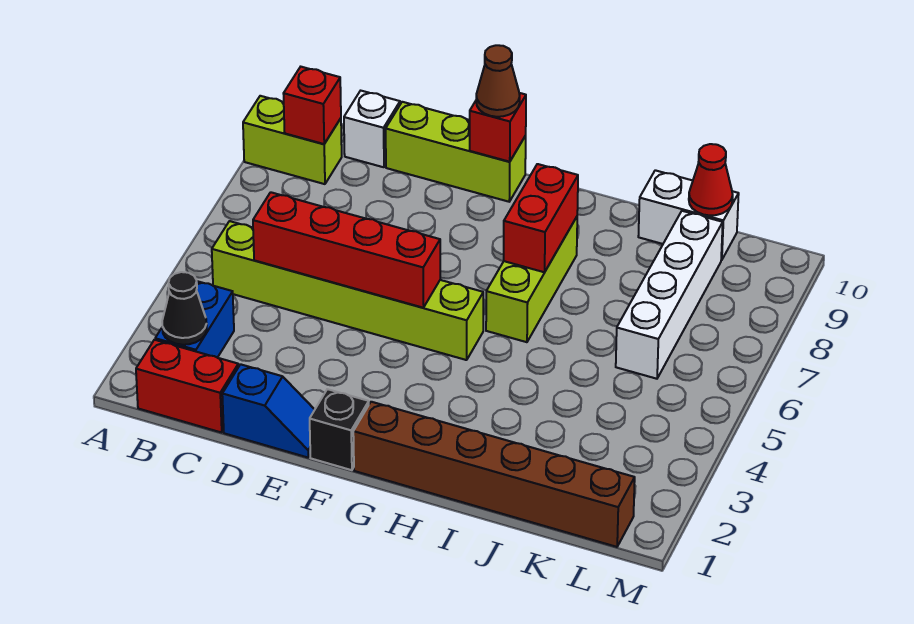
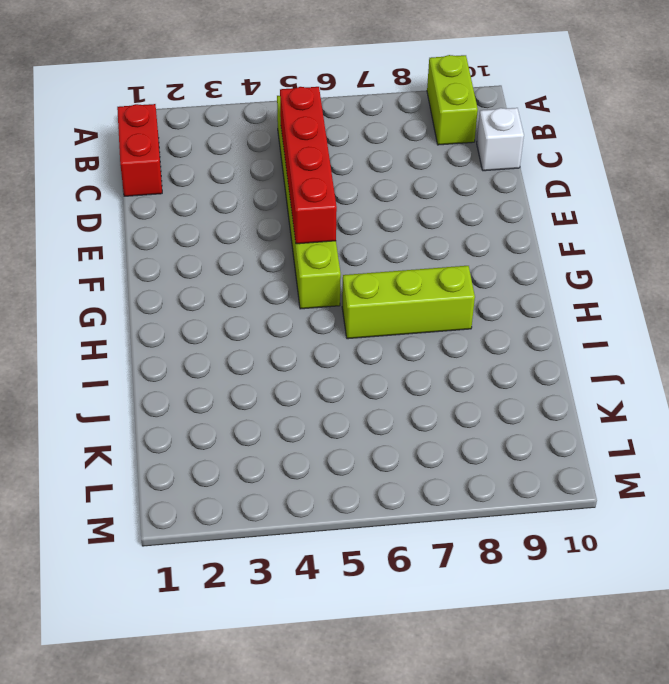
none -> blue 1x2 brick [155,281,234,358]
none -> blue 1x2 slope [222,364,315,457]
none -> lime 1x3 brick [386,102,526,202]

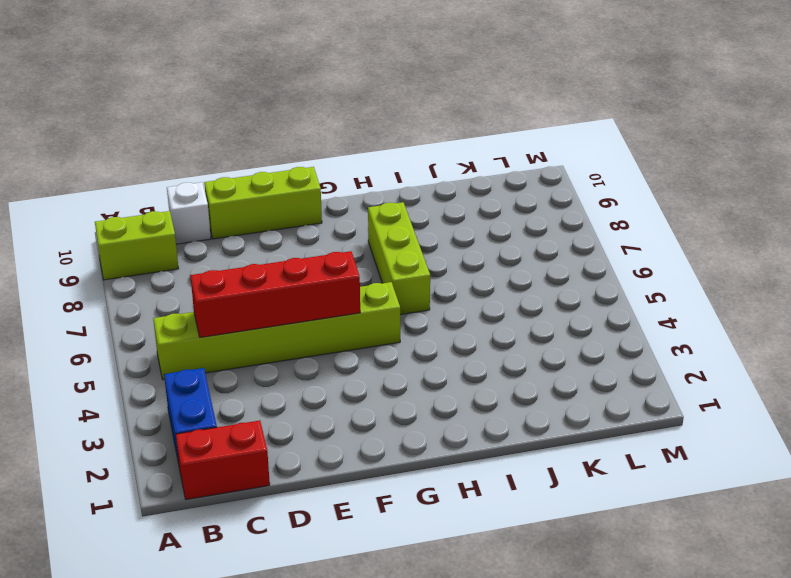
none -> blue 1x2 slope [222,364,315,457]
none -> black 1x1 brick [310,389,369,470]
none -> brown 1x6 brick [353,402,635,547]

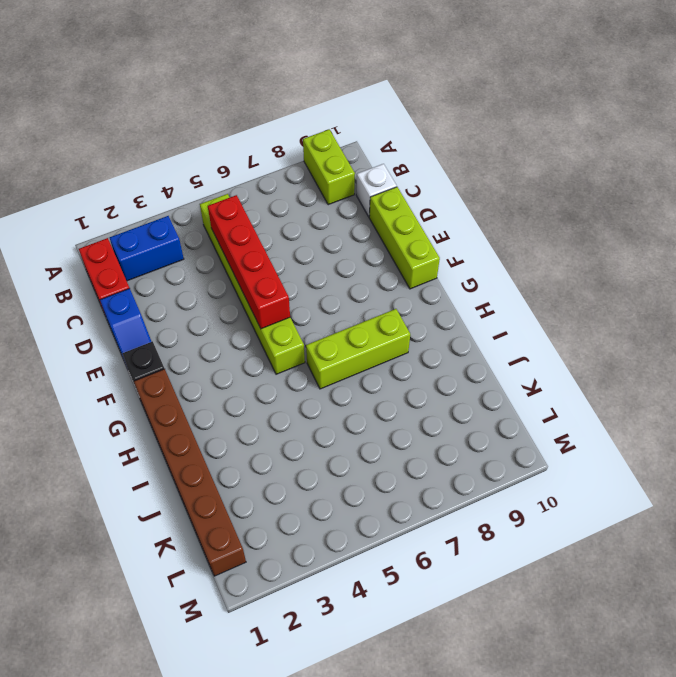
none -> white 1x2 brick [638,170,739,260]
none -> white 1x4 brick [616,211,723,379]
none -> black 1x1 cone [162,272,207,345]

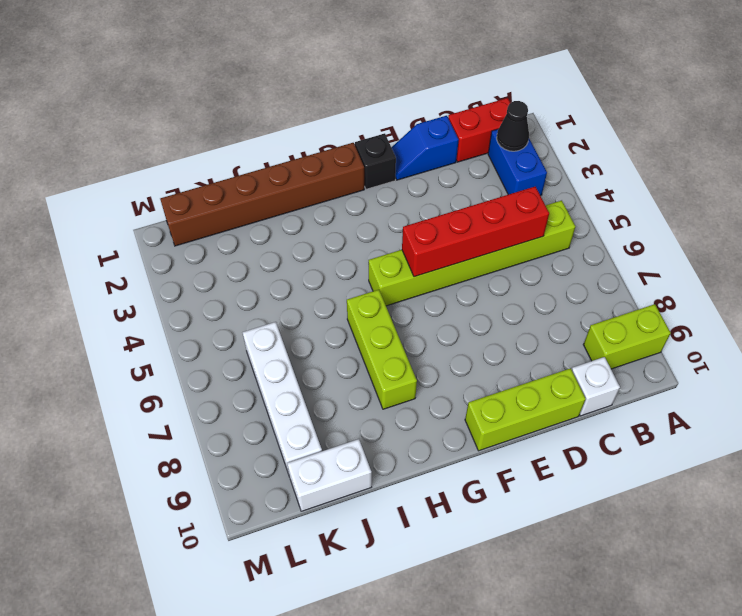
none -> red 1x1 brick [283,67,341,144]
none -> red 1x1 brick [470,93,526,162]
none -> red 1x2 brick [504,164,578,272]

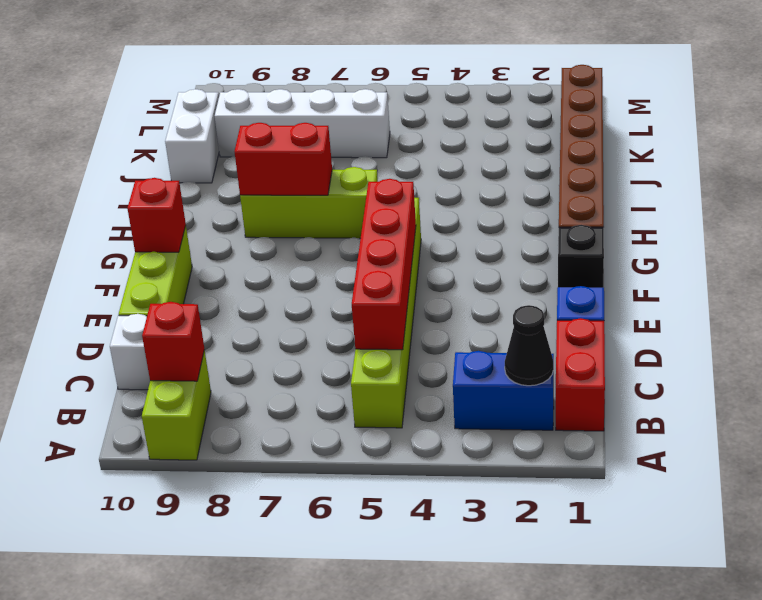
none -> red 1x1 cone [689,144,733,215]
none -> brown 1x1 cone [476,45,520,117]

